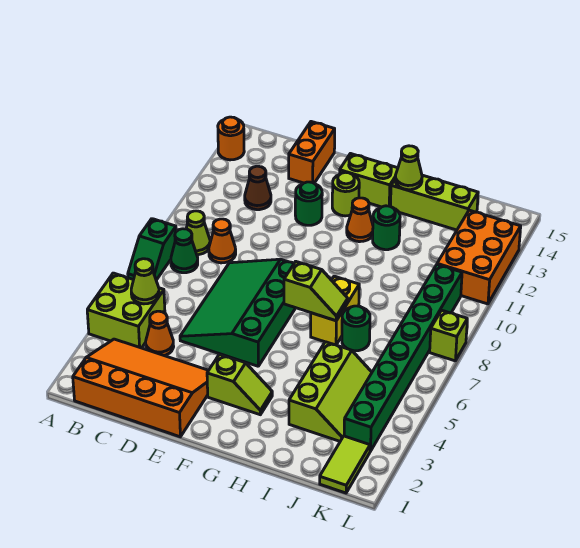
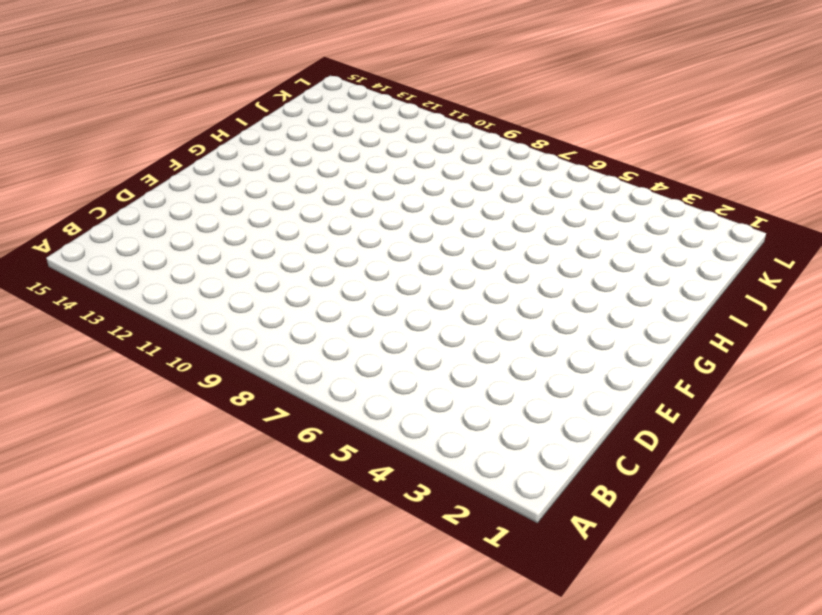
none -> lime 2x2 brick [87,273,165,348]
none -> green 1x2 slope [128,219,176,280]
none -> orange 1x1 round brick [218,117,244,160]

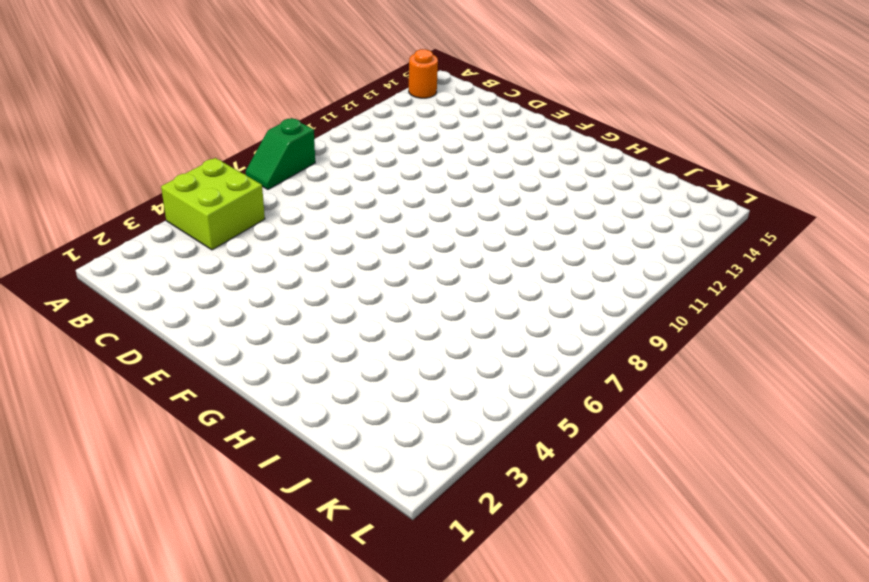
none -> orange 3x4 slope [73,339,209,437]
none -> green 1x1 cone [171,229,198,273]
none -> lime 1x1 cone [186,211,210,255]

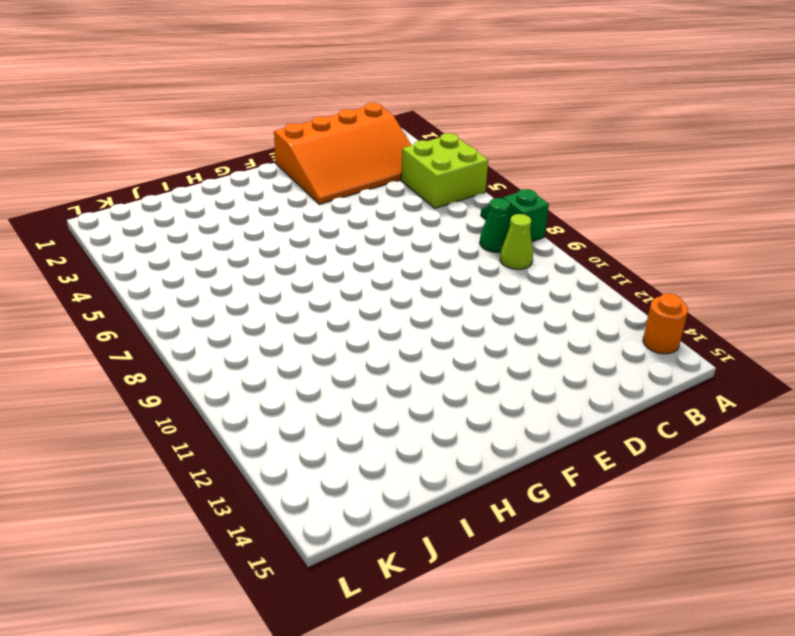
none -> orange 1x1 cone [146,311,174,356]
none -> orange 1x1 cone [209,219,236,263]
none -> brown 1x1 cone [245,166,271,210]

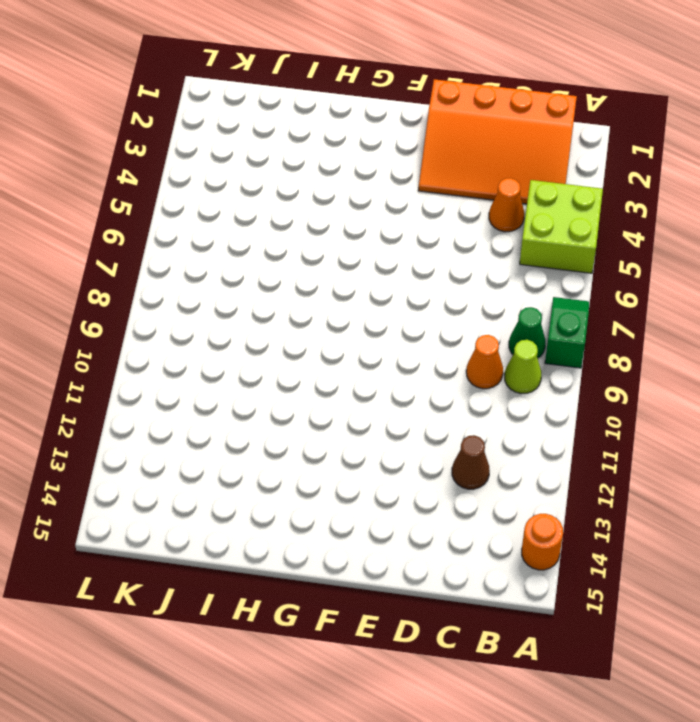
none -> green 3x4 slope [180,259,295,366]
none -> orange 1x2 brick [289,122,335,183]
none -> green 1x1 round brick [295,182,322,225]

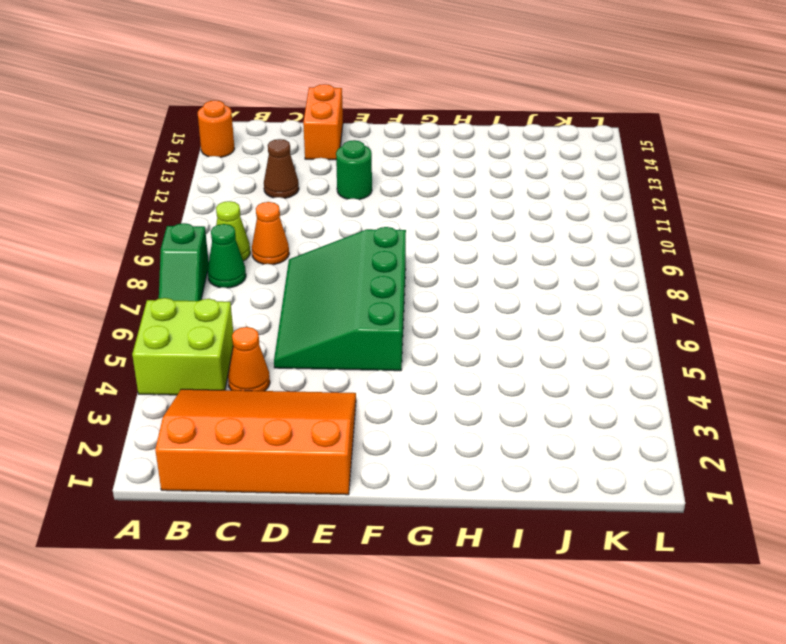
none -> lime 1x2 slope [207,354,272,415]
none -> lime 1x1 round brick [332,172,359,216]
none -> lime 1x2 brick [340,154,398,207]

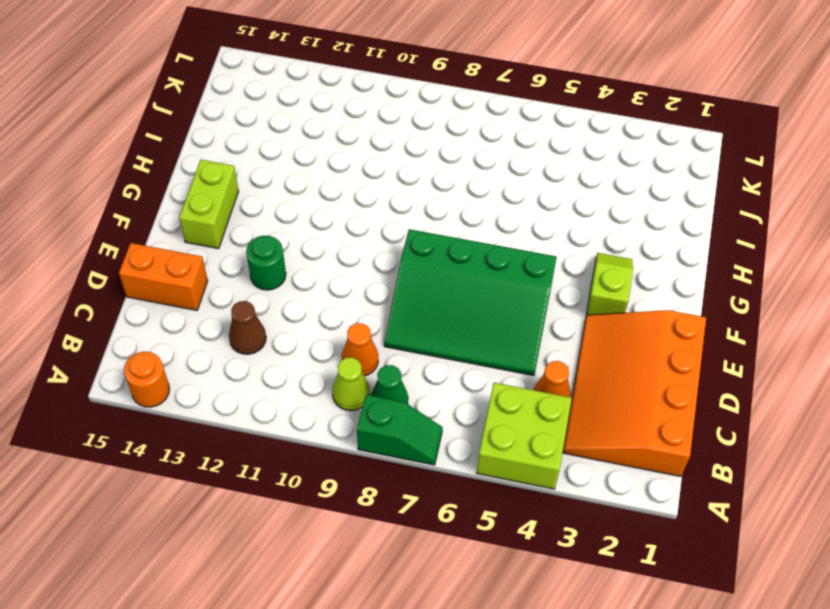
none -> lime 1x1 round brick [332,172,359,216]
none -> orange 1x1 cone [347,198,373,242]
none -> yellow 1x2 brick [311,276,359,345]

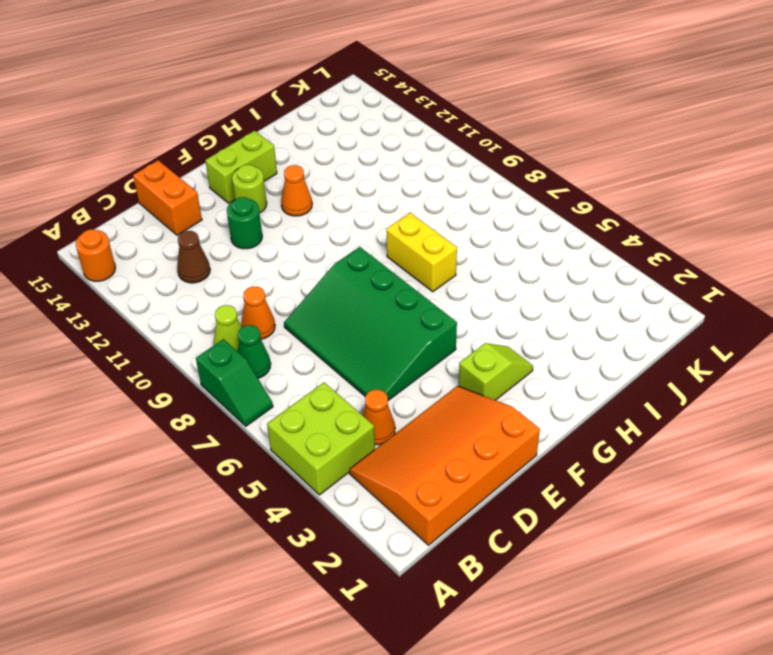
none -> green 1x1 round brick [373,206,400,250]
none -> lime 1x3 brick [390,175,478,230]
none -> lime 2x3 slope [289,342,372,441]

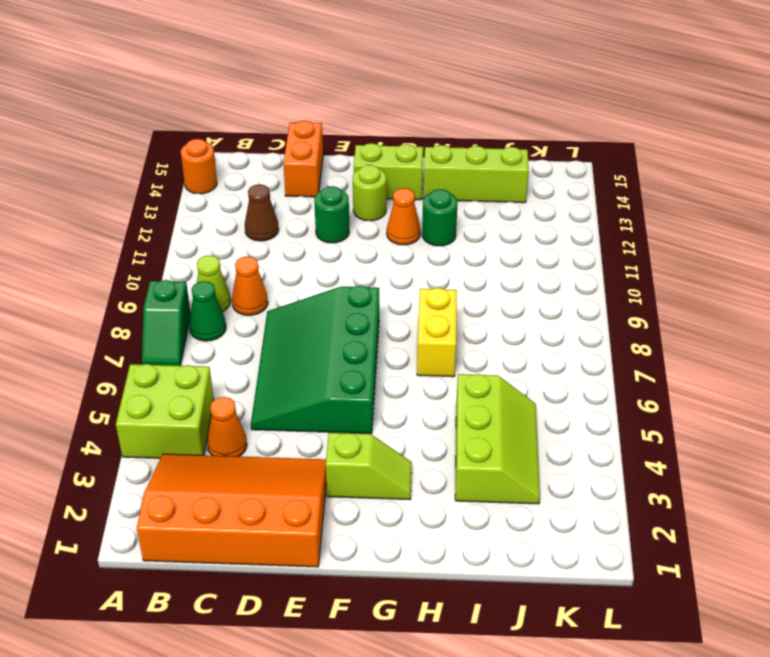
none -> green 1x1 round brick [342,306,370,351]
none -> lime 1x2 tile [320,436,370,493]
none -> green 1x8 brick [344,265,462,451]

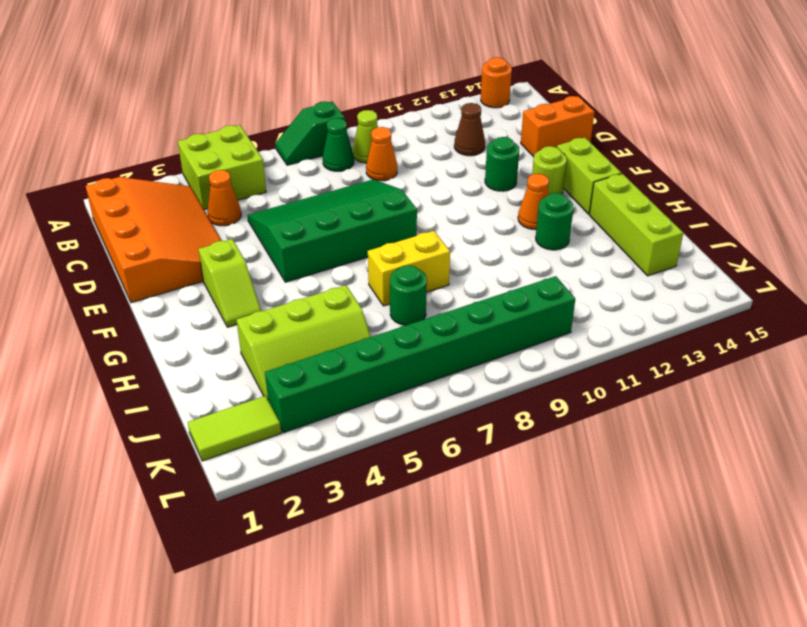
none -> orange 2x3 brick [437,210,521,304]
none -> lime 1x1 brick [430,310,467,361]
none -> lime 1x1 cone [131,259,159,304]

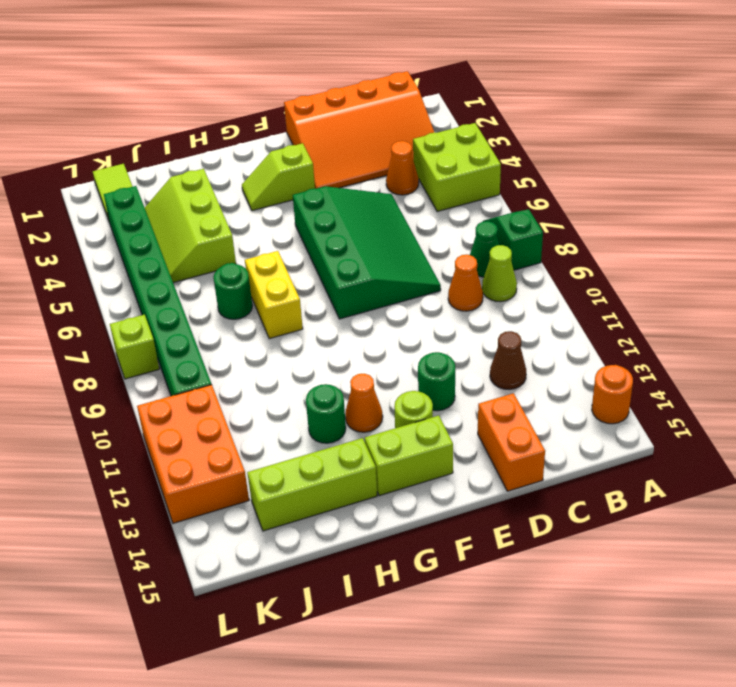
none -> lime 1x1 cone [131,259,159,304]
none -> lime 1x2 slope [284,262,348,321]
none -> lime 1x1 cone [395,146,422,190]

